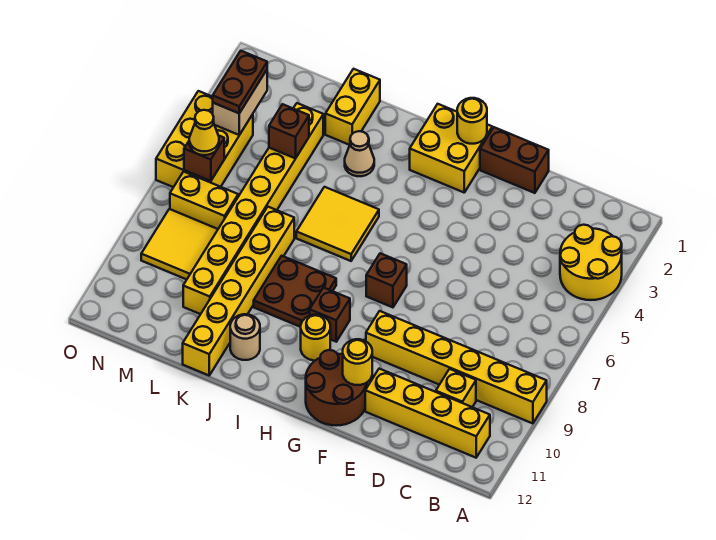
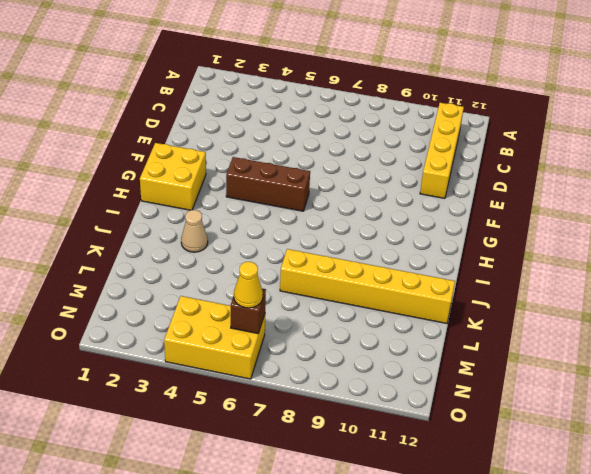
brown 1x3 brick [226,157,310,211] -> none
none -> yellow 2x2 round brick [560,225,622,300]
none -> yellow 1x6 brick [366,311,547,423]
none -> yellow 1x1 brick [436,369,476,407]

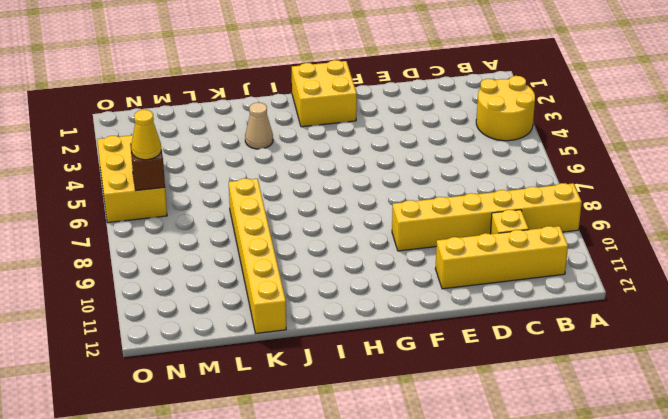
none -> brown 1x2 brick [480,127,549,193]
none -> brown 2x2 round brick [306,350,367,426]
none -> brown 1x1 brick [366,253,407,307]

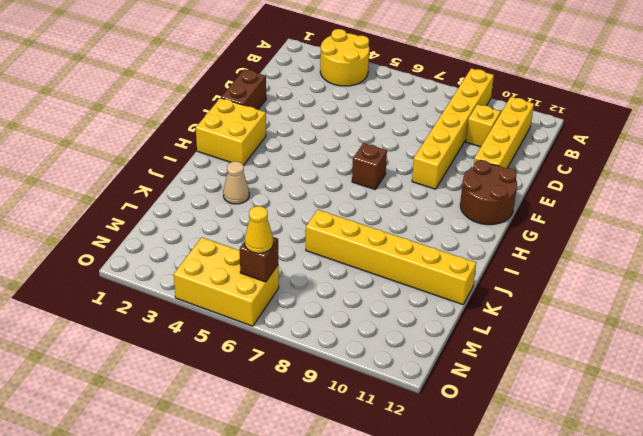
none -> brown 1x1 brick [310,288,350,342]
none -> yellow 1x1 round brick [301,315,330,361]
none -> yellow 2x2 tile [296,187,379,261]

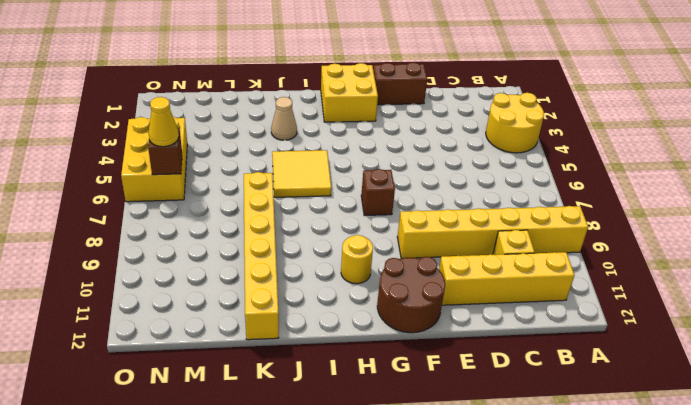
none -> brown 1x1 brick [310,288,350,342]
none -> brown 2x2 plate [254,256,336,327]
none -> tan 1x1 round brick [230,314,260,360]

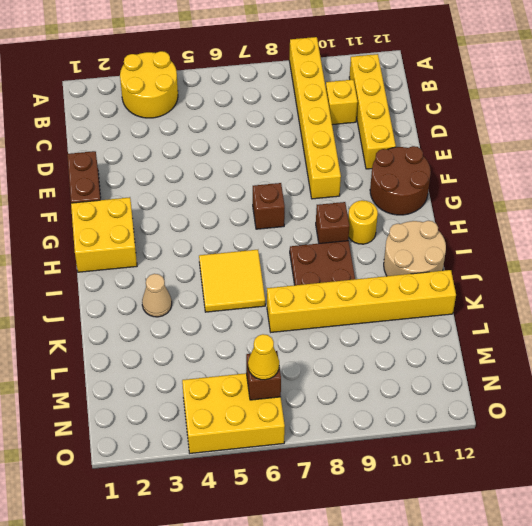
tan 2x2 round brick [384,221,446,276] -> tan 1x1 round brick [230,314,260,360]
none -> yellow 1x2 brick [325,69,380,145]
none -> yellow 1x8 brick [183,103,323,314]
none -> yellow 1x2 brick [170,172,238,229]

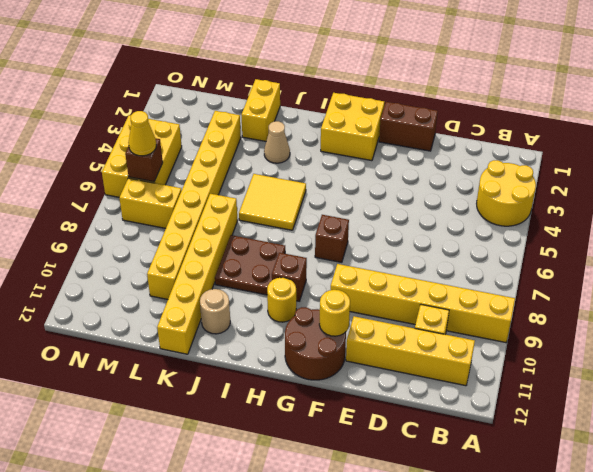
none -> yellow 2x2 tile [141,209,218,280]
none -> yellow 1x1 round brick [457,98,487,144]
none -> brown 1x1 brick [269,104,309,159]

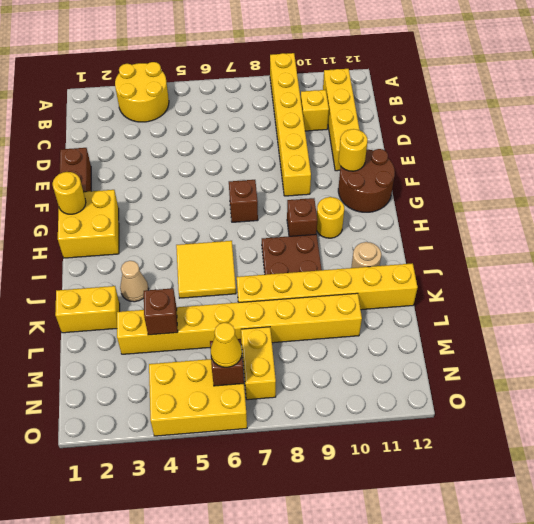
none -> yellow 2x2 tile [141,209,218,280]
none -> tan 1x2 brick [213,70,267,135]
none -> brown 1x2 plate [213,51,267,113]

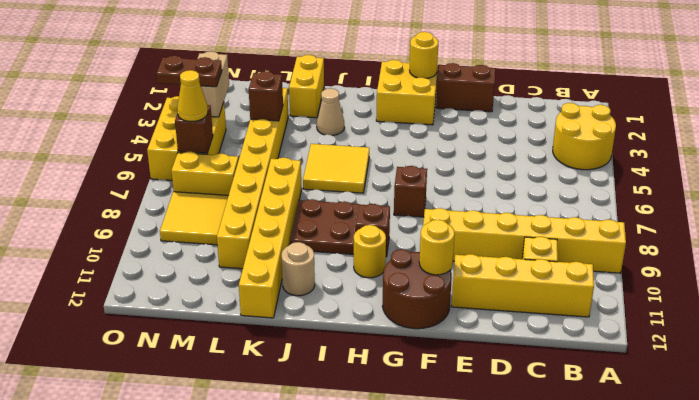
brown 1x2 plate [156,56,222,87] -> brown 1x2 plate turned to [213,51,267,113]

